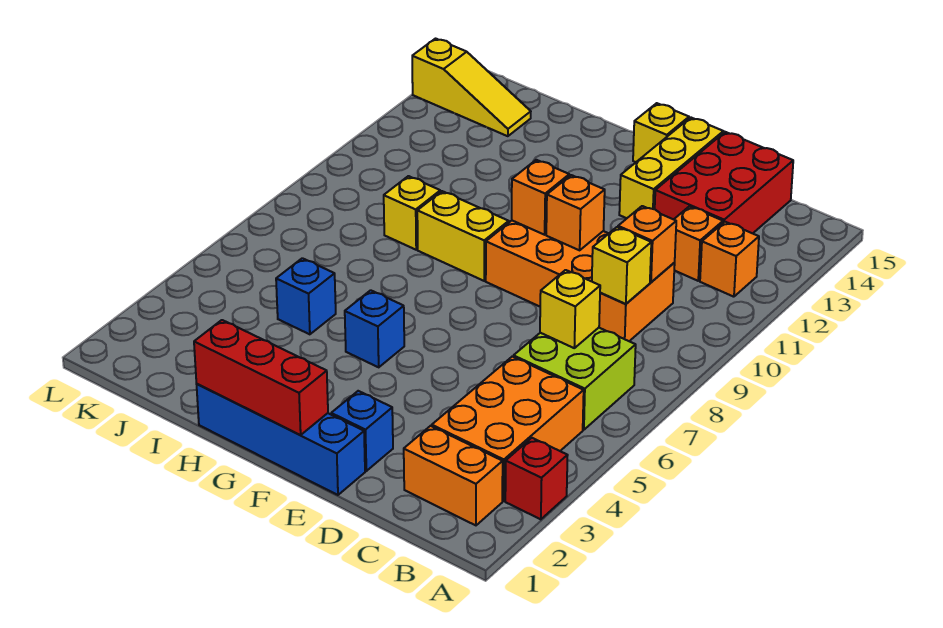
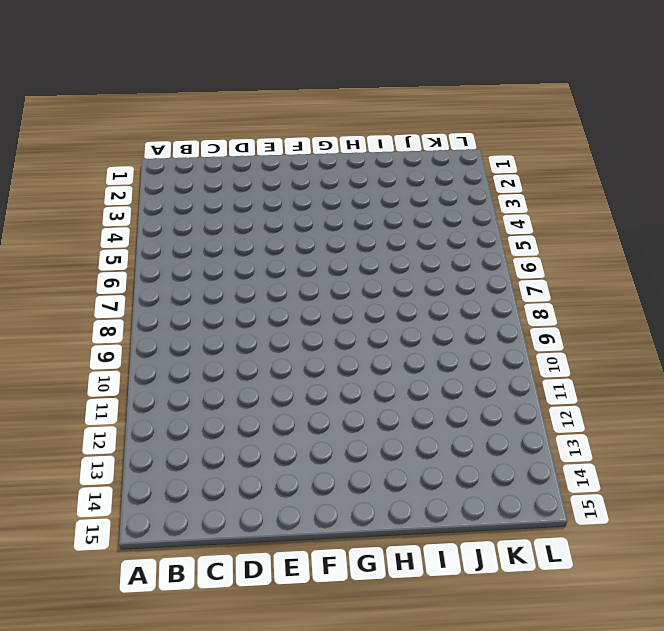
none -> red 1x1 brick [505,438,568,519]
none -> orange 1x2 brick [404,426,503,525]
none -> orange 2x3 brick [432,357,584,501]

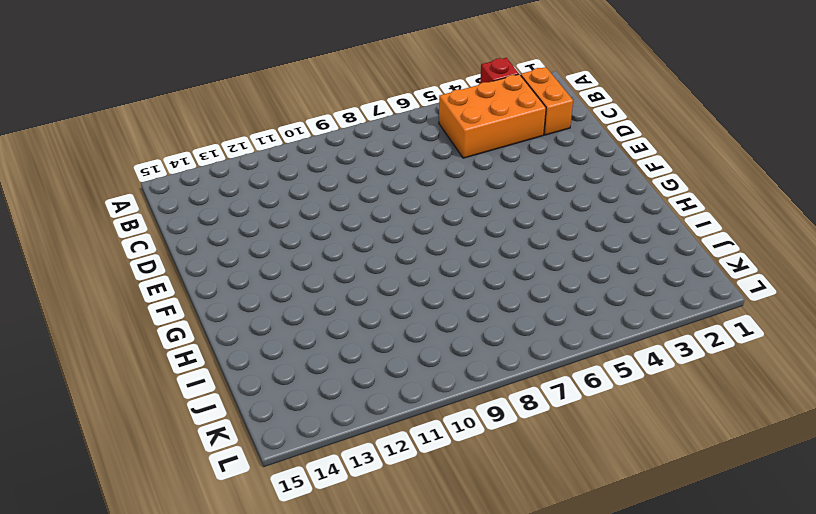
none -> lime 2x2 brick [513,328,636,430]
none -> orange 1x1 brick [700,222,759,297]
none -> orange 2x4 brick [486,221,675,341]

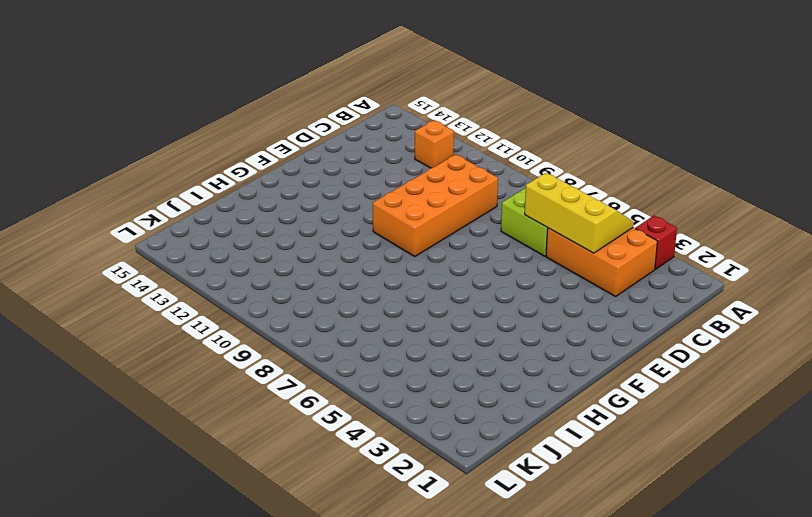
yellow 2x3 slope [525,173,634,253] -> none
none -> orange 1x2 brick [404,426,503,525]
none -> orange 1x1 brick [674,206,723,281]
none -> red 2x3 brick [655,132,793,233]

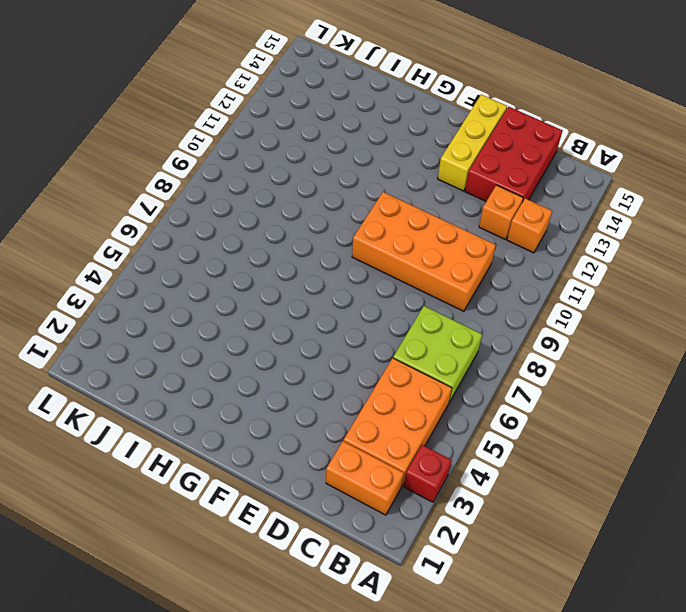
none -> blue 1x4 brick [197,384,365,495]
none -> blue 1x1 brick [331,391,393,471]
none -> yellow 1x1 brick [633,103,689,162]

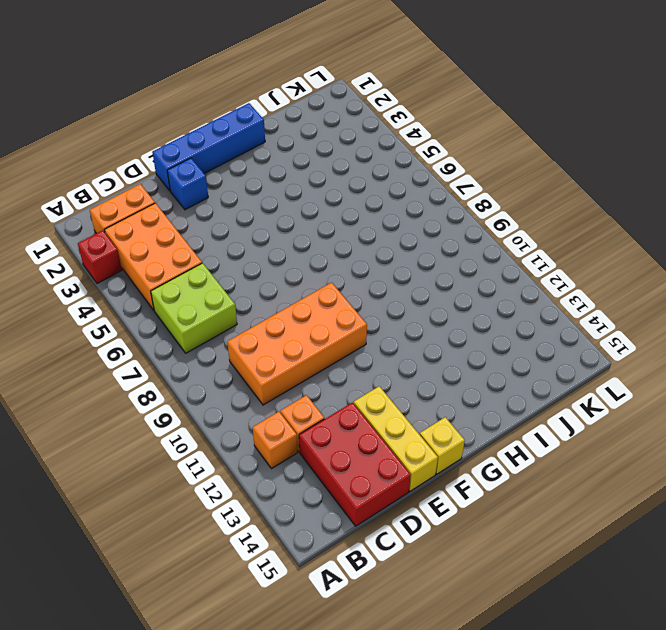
none -> blue 1x1 brick [345,290,404,367]
none -> yellow 1x2 brick [417,191,509,281]
none -> blue 1x1 brick [276,258,336,334]

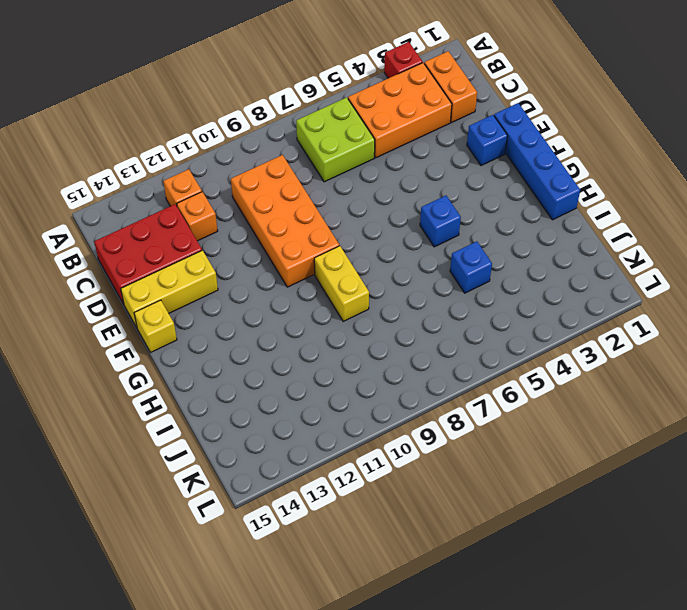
none -> yellow 1x1 brick [384,176,440,250]
none -> yellow 1x3 slope [412,39,531,136]
none -> yellow 1x1 brick [540,270,600,348]

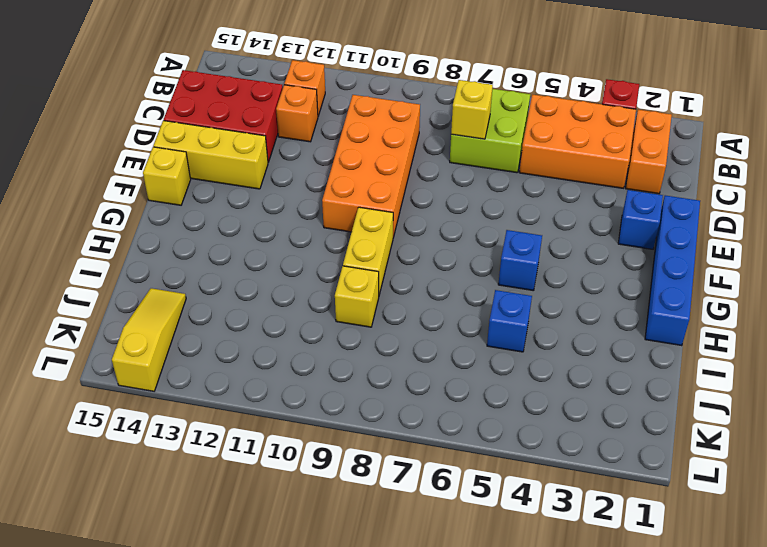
none -> yellow 1x1 brick [592,227,651,304]
none -> orange 1x1 brick [618,206,676,282]
none -> orange 1x1 brick [546,175,605,250]

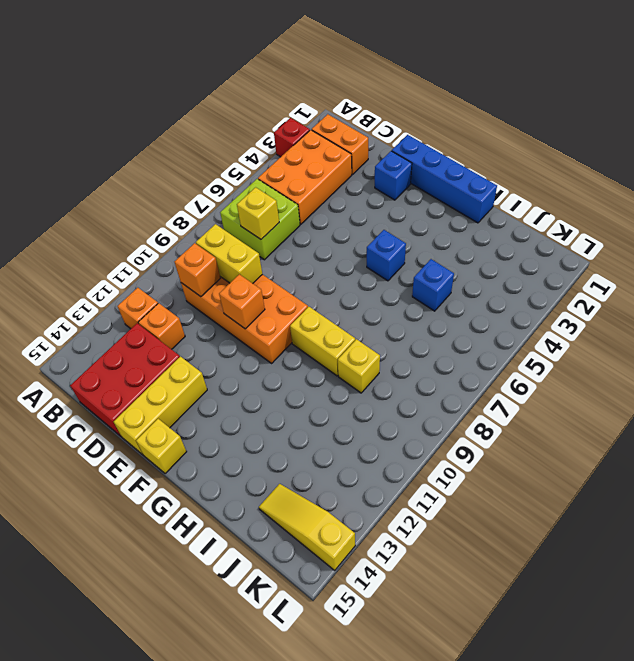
yellow 1x2 brick [196,224,262,283] -> yellow 1x1 brick [592,227,651,304]
none -> red 1x3 brick [194,320,328,435]
none -> orange 1x1 brick [512,160,569,235]

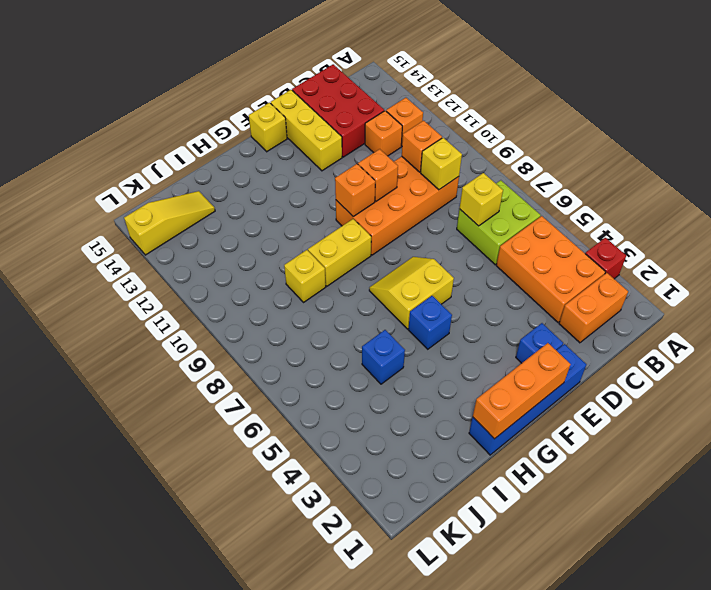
orange 1x3 brick [473,343,571,439] -> red 1x3 brick [194,320,328,435]
yellow 2x2 slope [369,257,454,329] -> none

